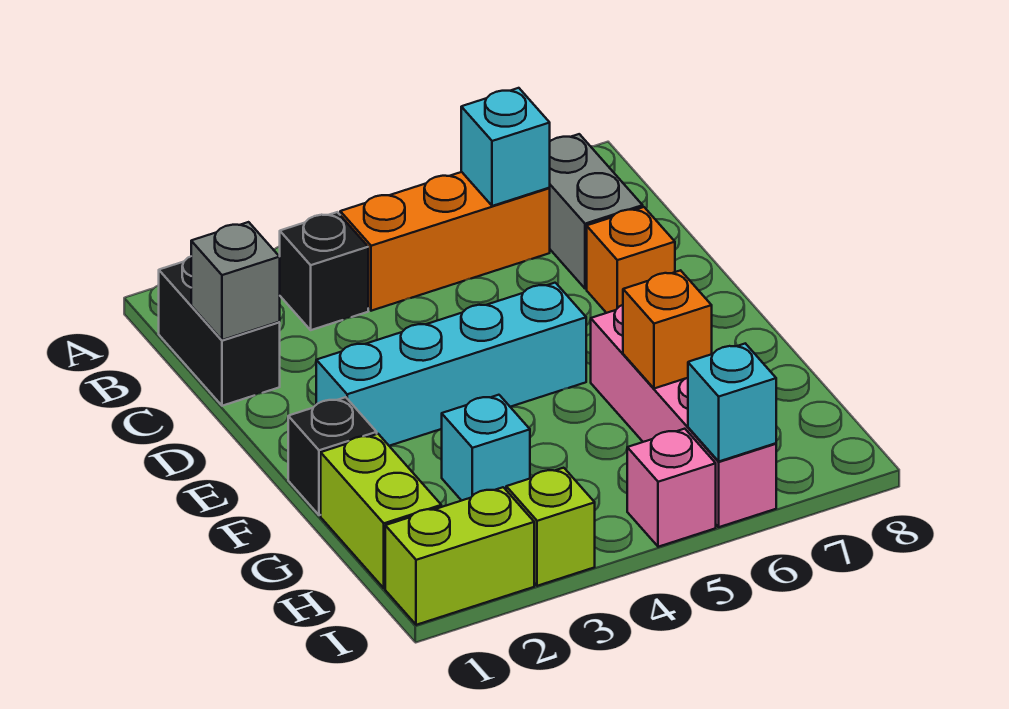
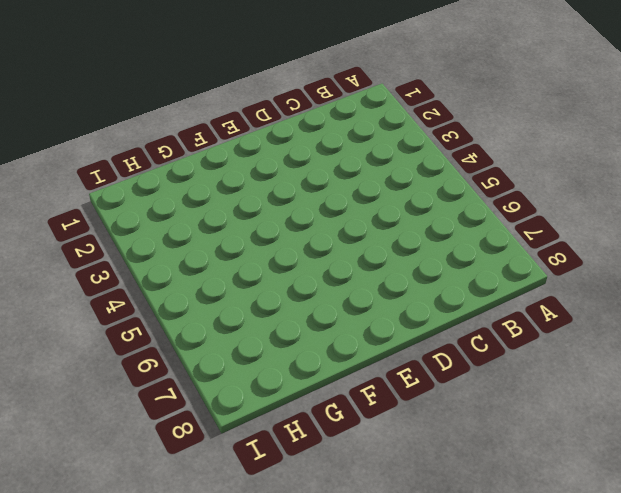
none -> black 1x2 brick [159,257,280,406]
none -> black 1x1 brick [280,212,368,330]
none -> orange 1x3 brick [340,172,550,311]

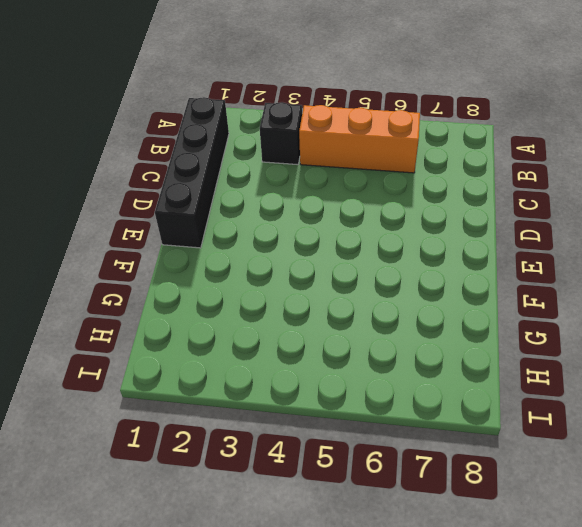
black 1x4 brick [155,97,229,248] -> black 1x2 brick [159,257,280,406]
none -> grey 1x2 brick [550,134,643,289]
none -> orange 1x1 brick [587,207,675,313]
none -> cyan 1x4 brick [316,283,586,446]

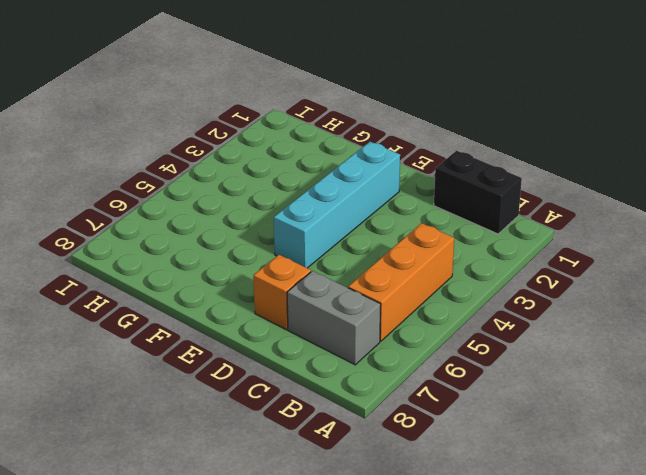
none -> black 1x1 brick [280,212,368,330]
none -> black 1x1 brick [288,397,377,515]
none -> pink 1x4 brick [591,305,776,527]

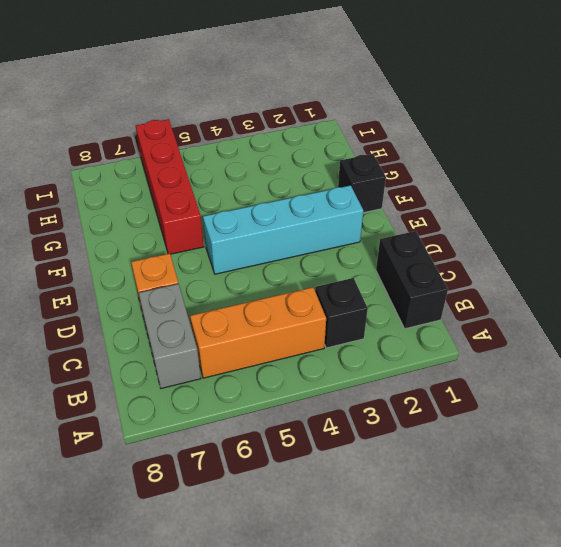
red 1x4 brick [136,119,204,254] -> pink 1x4 brick [591,305,776,527]
none -> lime 1x2 brick [321,434,441,588]
none -> cyan 1x1 brick [442,395,530,501]
none -> lime 1x2 brick [385,487,534,625]

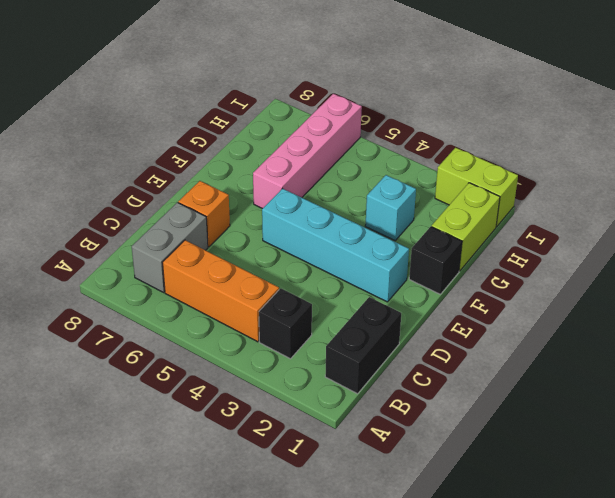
none -> lime 1x1 brick [506,468,595,586]
none -> pink 1x1 brick [627,429,716,547]
none -> cyan 1x1 brick [461,88,550,206]

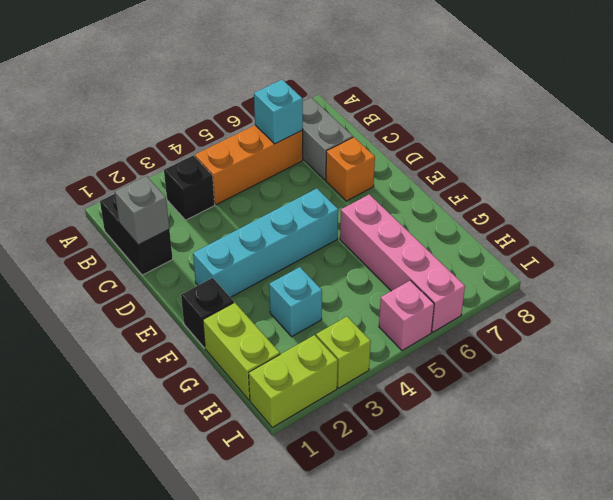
none -> orange 1x1 brick [623,270,712,389]
none -> cyan 1x1 brick [688,343,776,461]

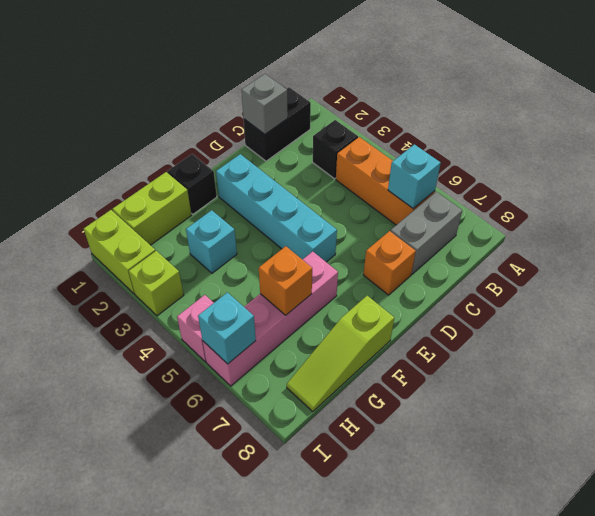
lime 1x3 slope [287,296,394,411] -> none

